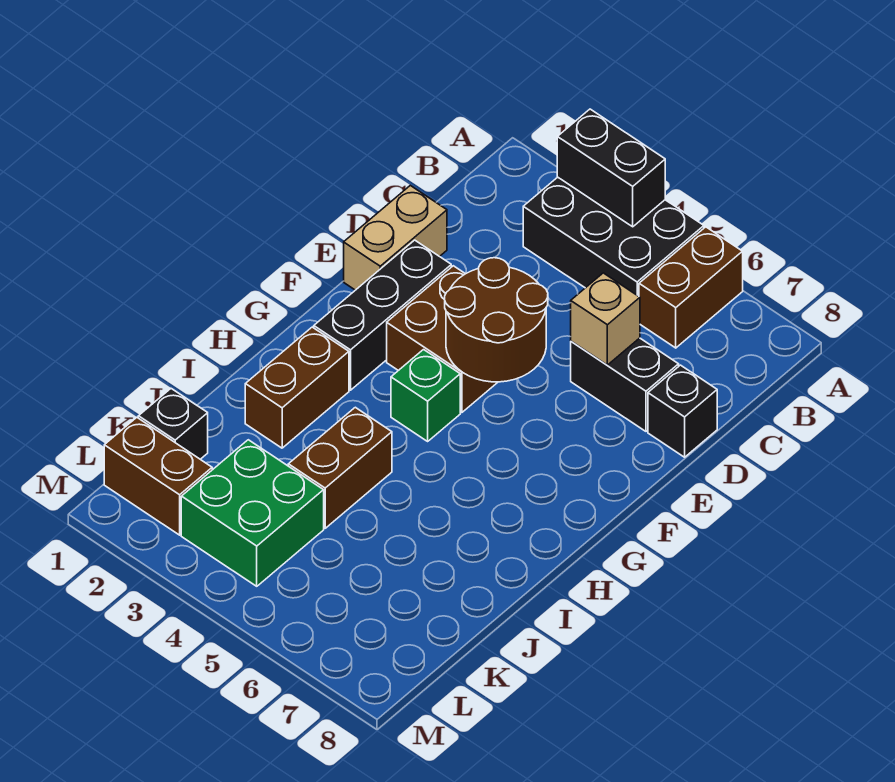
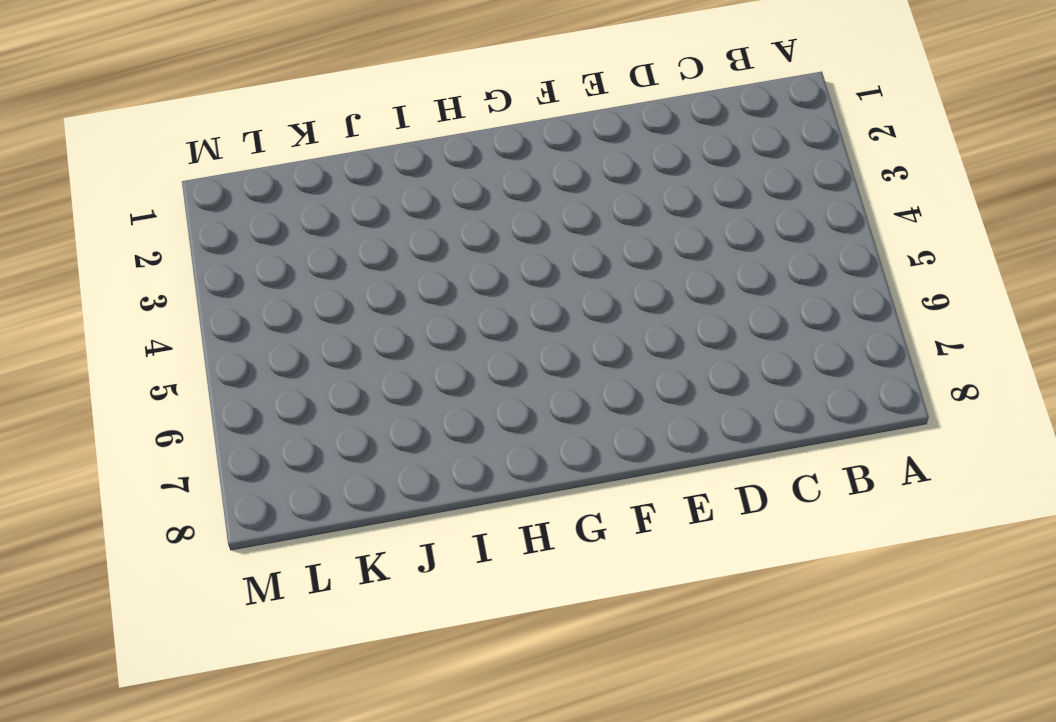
none -> black 2x3 brick [523,177,704,296]
none -> brown 1x2 brick [639,227,743,348]
none -> tan 1x2 brick [344,186,447,290]

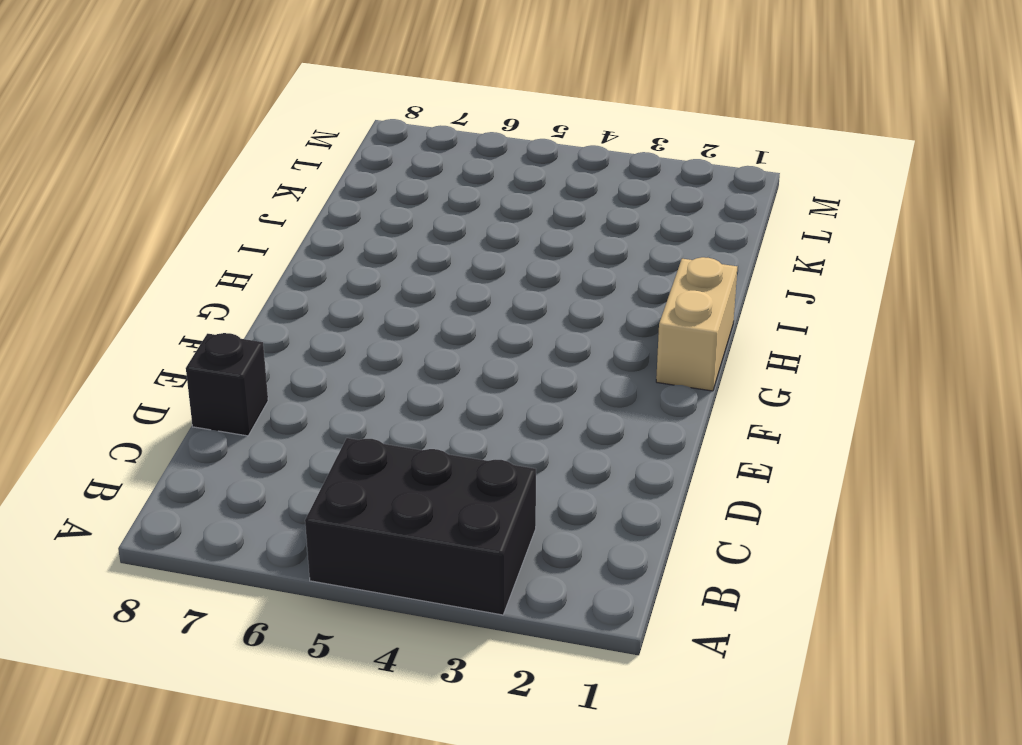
tan 1x2 brick [656,257,737,391] -> tan 1x2 brick moved to [344,186,447,290]
none -> brown 1x2 brick [639,227,743,348]
none -> black 1x2 brick [571,338,679,431]
none -> black 1x3 brick [314,240,451,390]

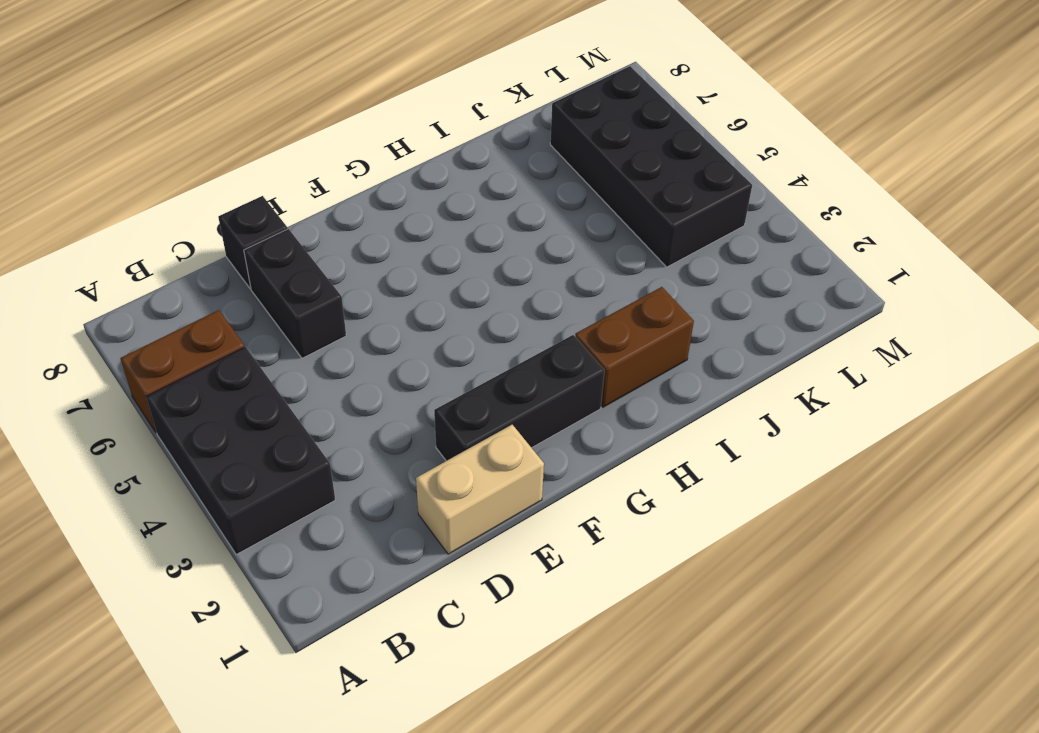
black 2x4 brick [550,66,752,267] -> green 2x2 brick [181,440,324,586]
none -> brown 2x2 brick [387,266,498,413]
none -> green 1x1 brick [391,350,460,441]
none -> brown 1x2 brick [288,407,392,528]

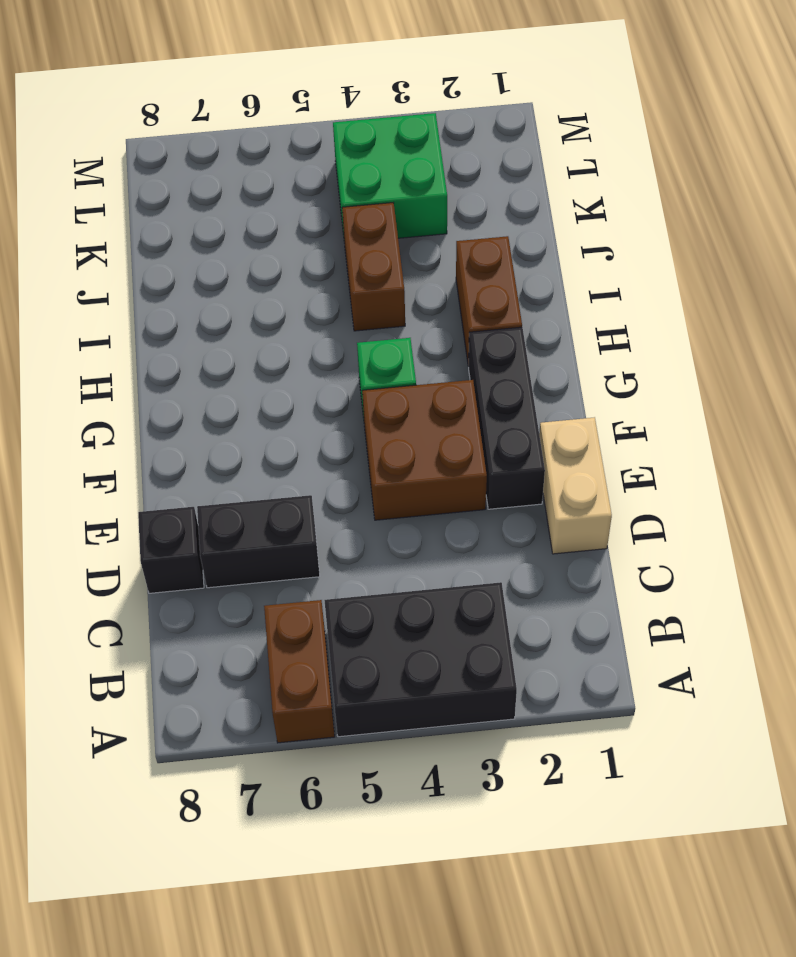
none -> black 1x1 brick [138,389,208,459]
none -> brown 1x2 brick [104,418,212,535]
none -> black 1x2 brick [557,109,665,227]

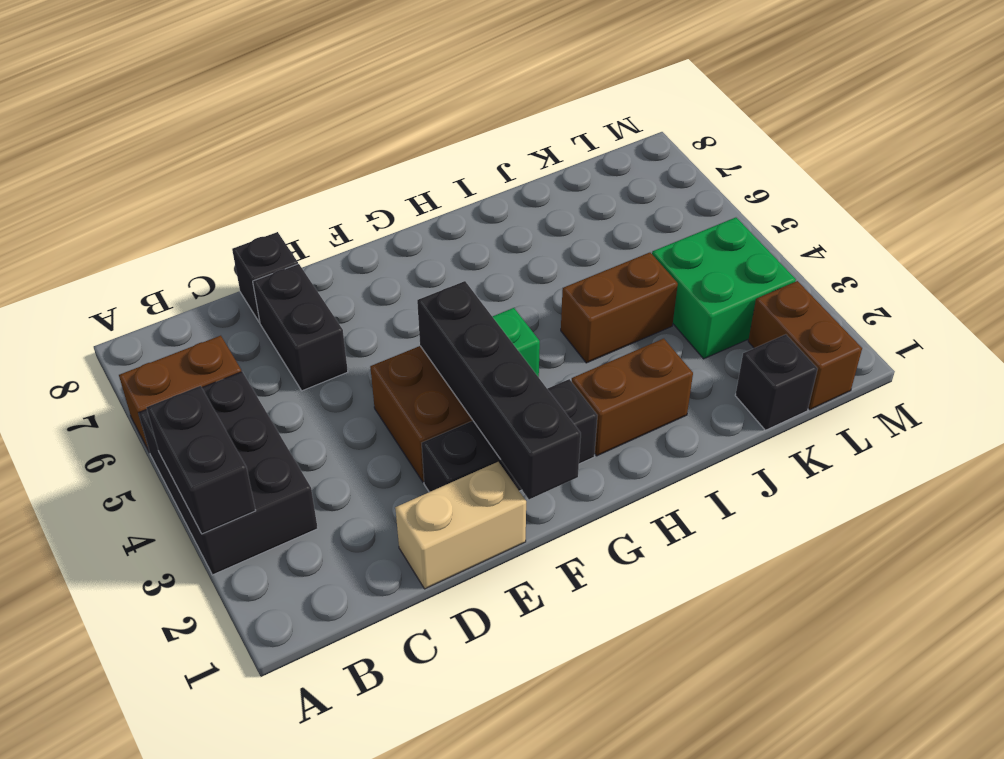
black 1x4 brick [417,281,581,499] -> brown 2x2 round brick [445,258,548,382]
none -> tan 1x1 brick [571,273,640,365]

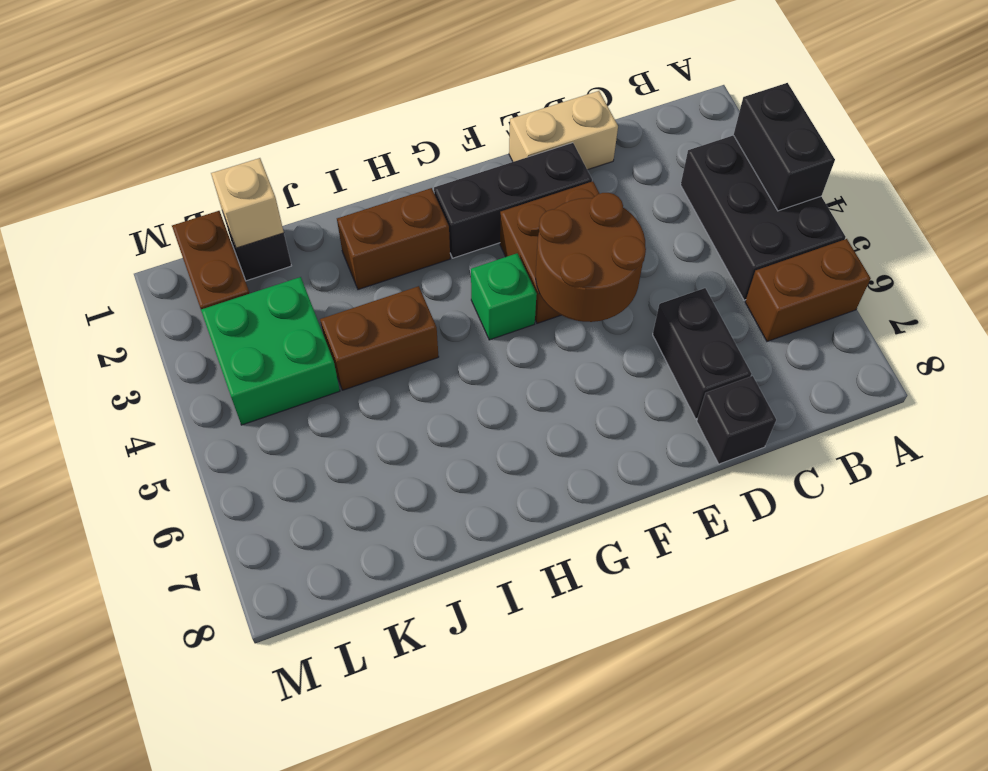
tan 1x1 brick [211,158,284,248] -> tan 1x1 brick moved to [571,273,640,365]

